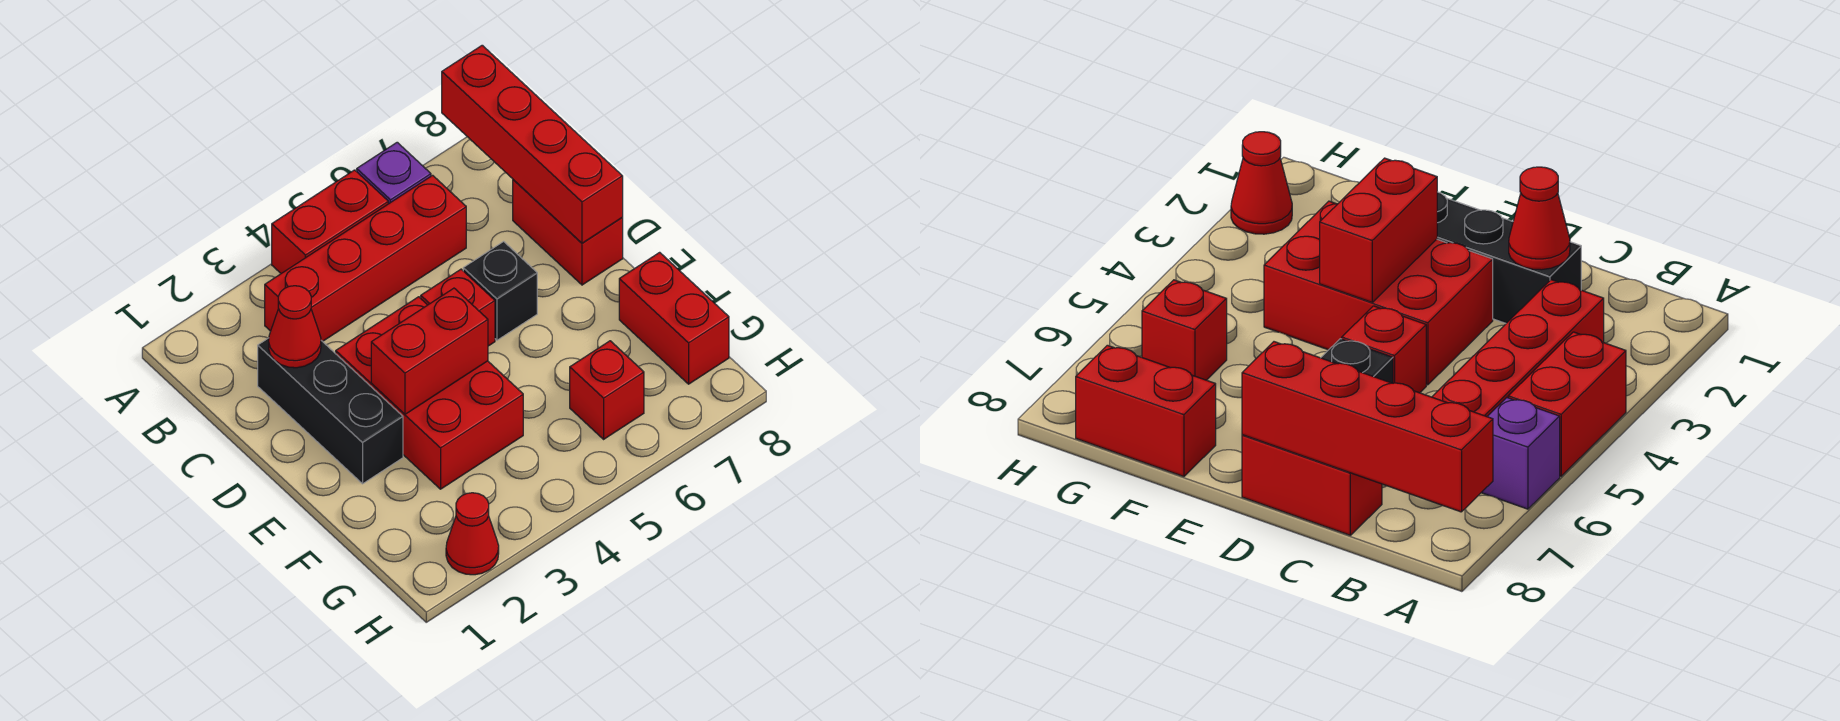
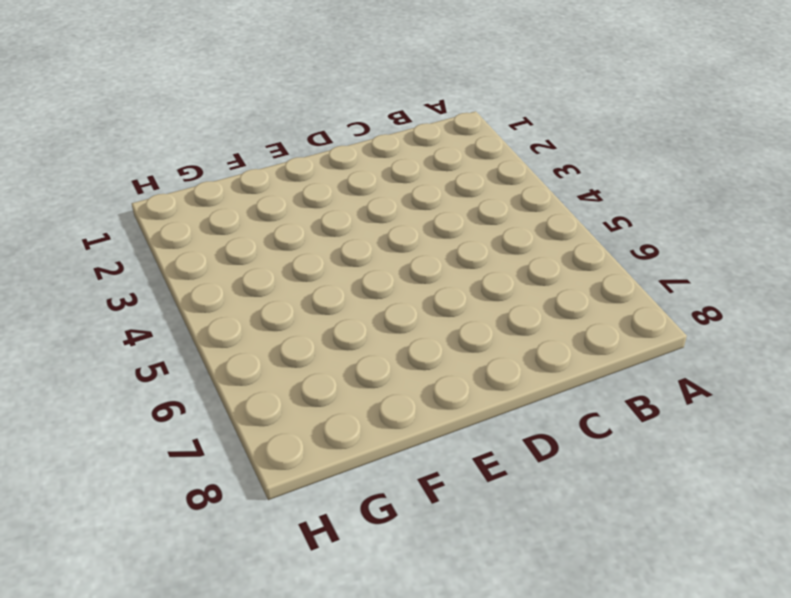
none -> red 1x2 brick [272,170,388,273]
none -> purple 1x1 brick [357,142,431,204]
none -> red 1x4 brick [265,175,466,341]

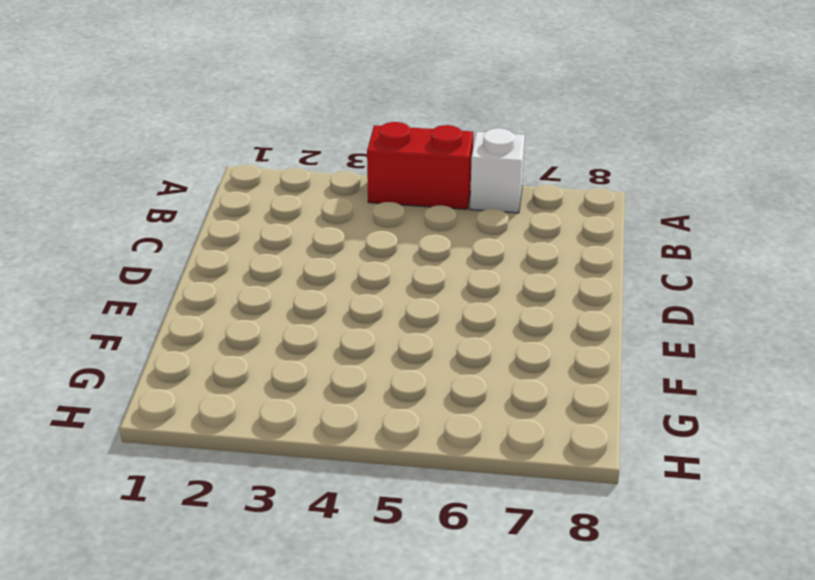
white 1x1 brick [470,128,525,213] -> purple 1x1 brick [357,142,431,204]
none -> red 1x4 brick [265,175,466,341]
none -> black 1x3 brick [258,338,403,484]
none -> red 1x2 brick [513,180,623,285]

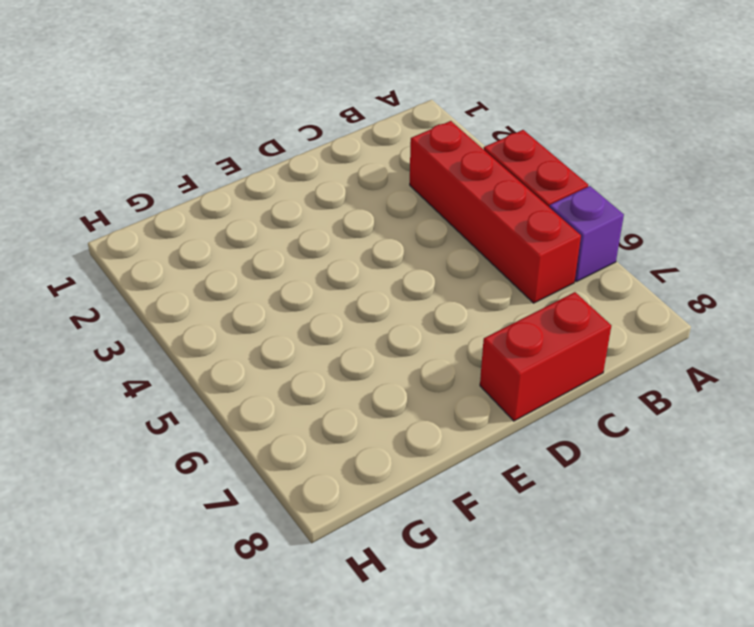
none -> black 1x3 brick [258,338,403,484]
none -> red 2x3 brick [336,297,523,489]
none -> red 1x1 brick [421,269,495,346]

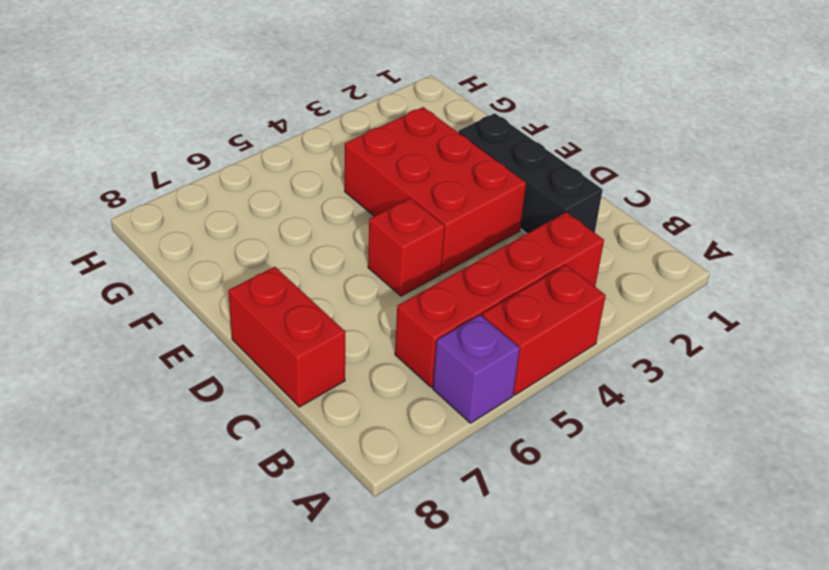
none -> black 1x1 brick [463,242,537,340]
none -> red 1x2 brick [619,252,729,384]
none -> red 1x1 brick [570,341,644,439]

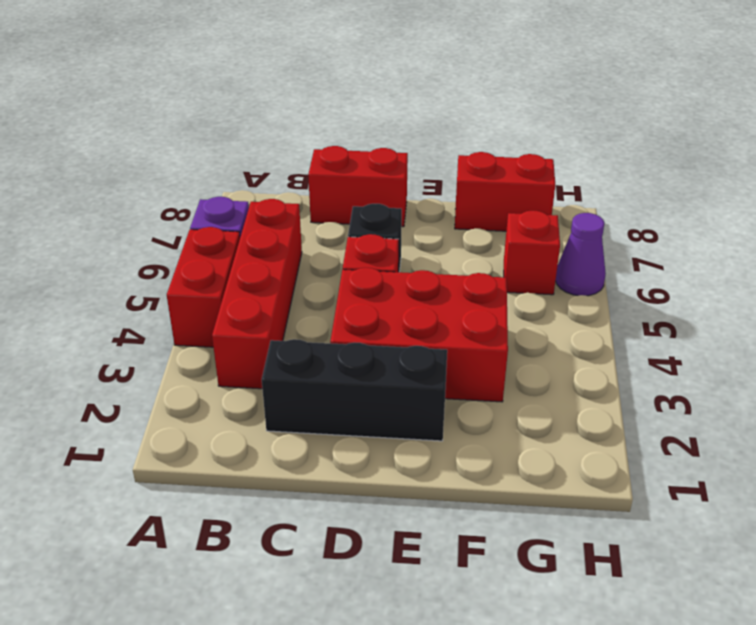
purple 1x1 cone [556,213,606,296] -> none
none -> red 1x1 cone [446,493,499,575]
none -> red 1x4 brick [442,45,623,243]
none -> red 1x1 cone [269,286,321,368]

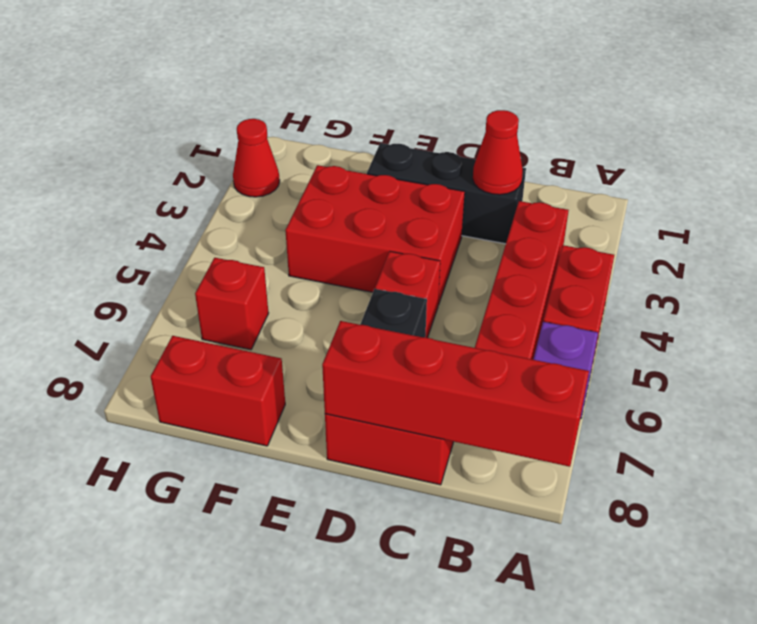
none -> red 1x2 brick [371,288,488,414]

